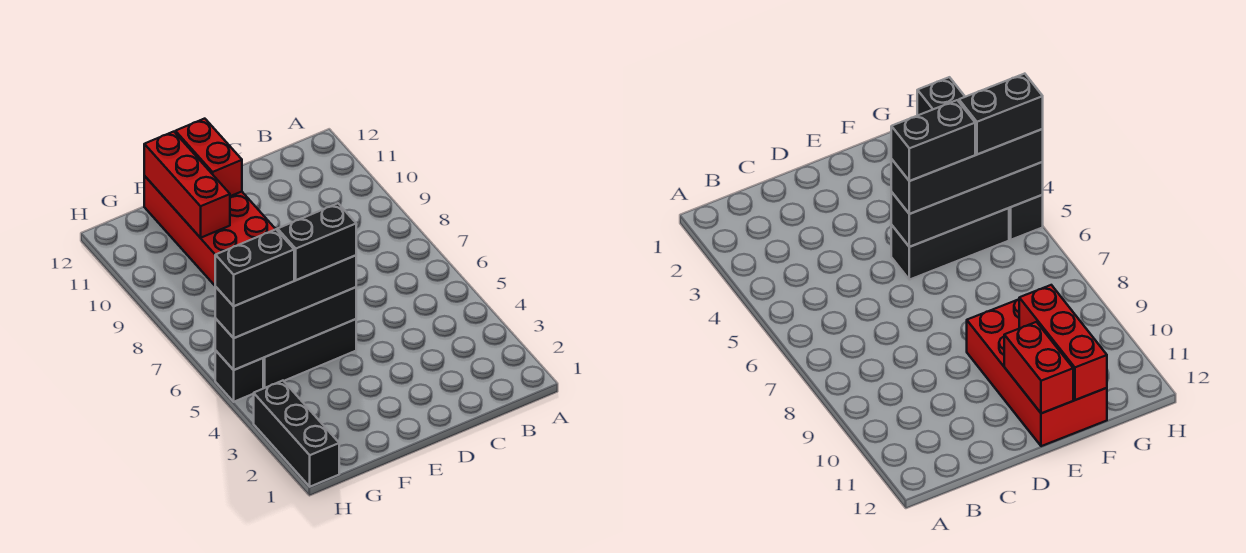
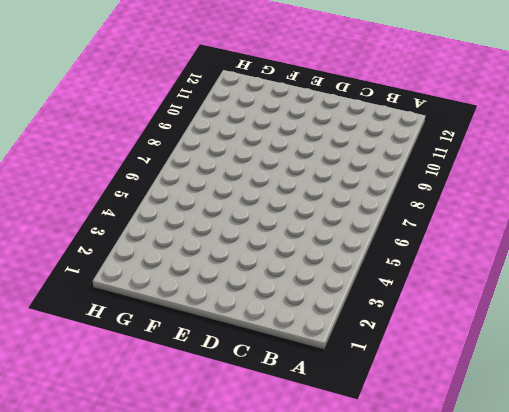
none -> black 1x3 brick [263,319,356,388]
none -> red 2x4 brick [144,176,275,285]

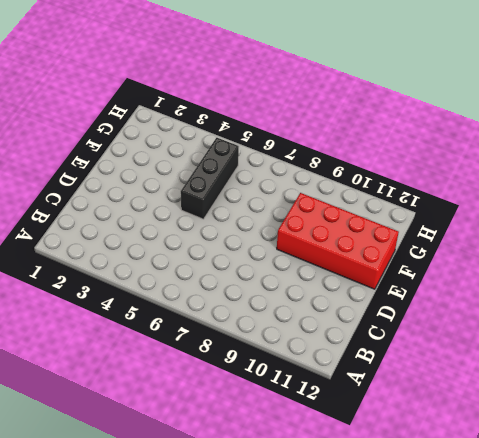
none -> black 1x3 brick [254,381,339,487]
none -> black 1x1 brick [215,351,263,402]

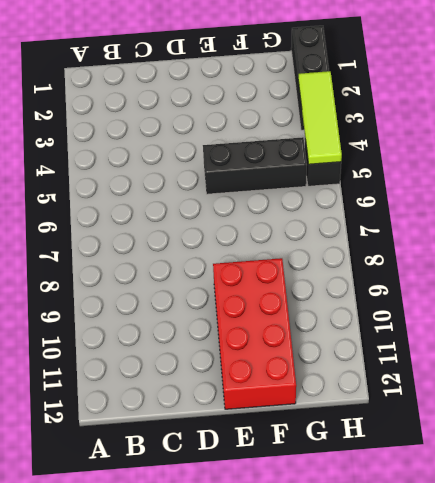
lime 1x3 tile [298,71,342,164] -> black 1x4 brick [215,287,356,370]
none -> red 1x2 brick [175,119,242,196]
none -> red 1x3 brick [144,132,230,238]

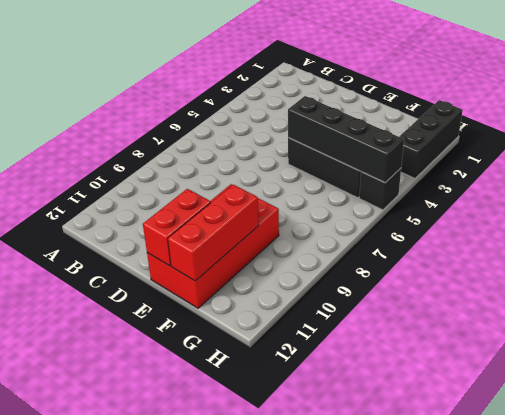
none -> black 1x4 brick [215,255,356,338]
none -> black 1x2 brick [278,203,356,280]

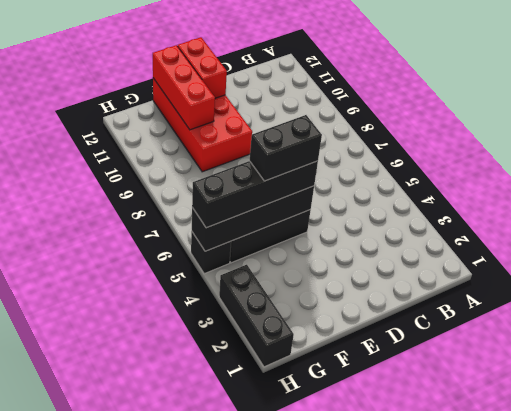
none -> black 1x2 brick [215,229,294,306]

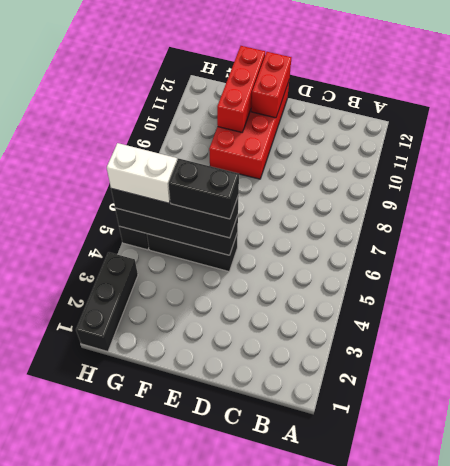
white 1x2 brick [107,143,177,203] -> black 1x2 brick [215,229,294,306]

